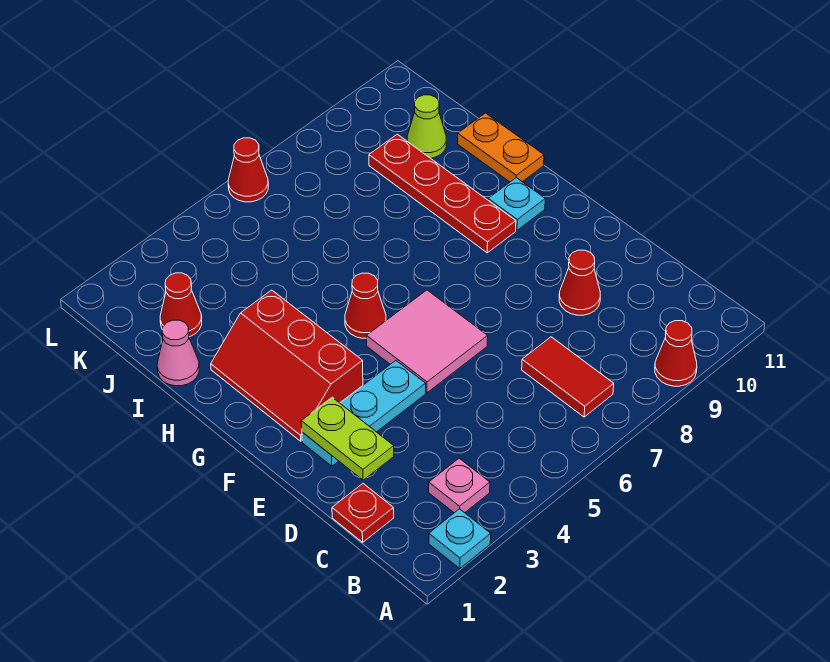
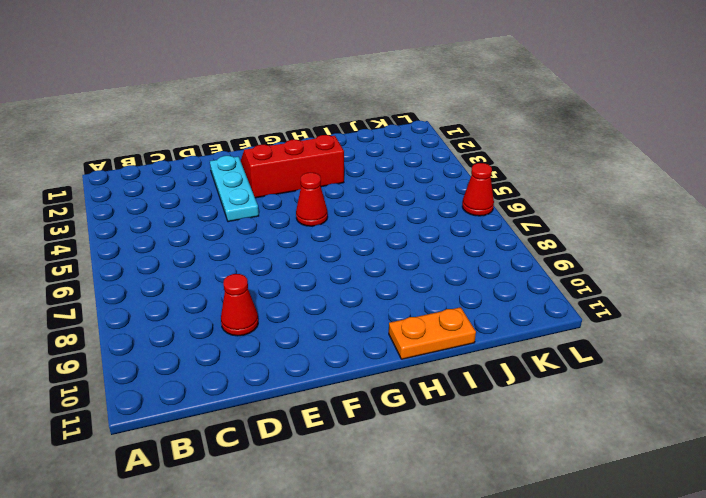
none -> cyan 1x1 plate [429,509,491,568]
none -> red 1x1 cone [655,321,697,386]
none -> pink 1x1 plate [429,458,490,513]

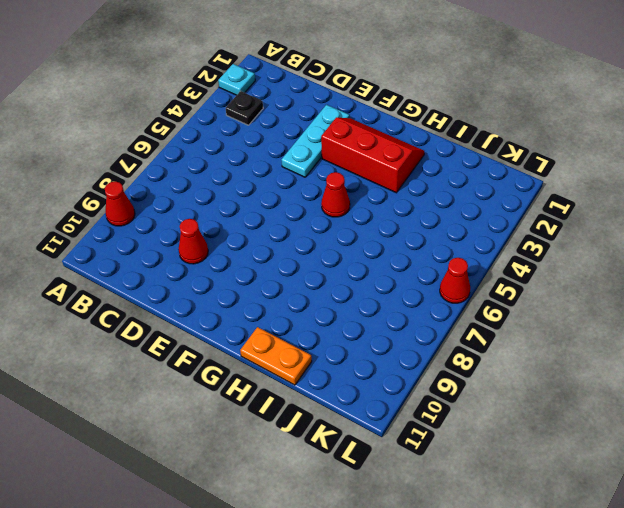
black 1x1 plate [226,91,263,125] -> pink 1x1 plate [429,458,490,513]
none -> red 1x2 tile [522,337,614,417]
none -> red 1x1 plate [332,484,394,542]
none -> pink 2x2 tile [367,290,488,393]

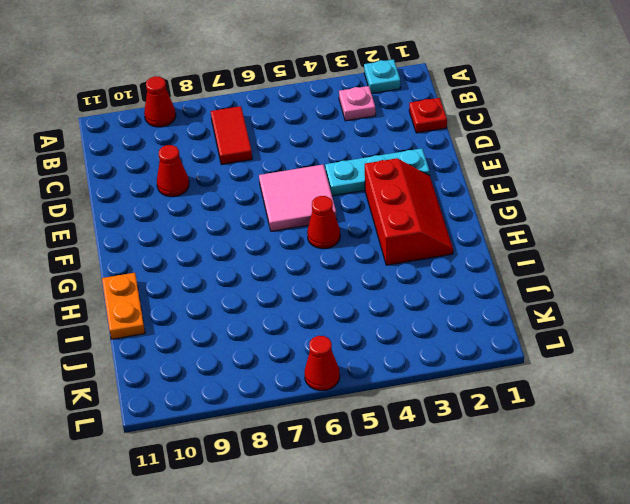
none -> red 1x4 plate [369,134,516,253]
none -> cyan 1x1 plate [488,178,545,230]
none -> pink 1x1 cone [157,320,199,386]

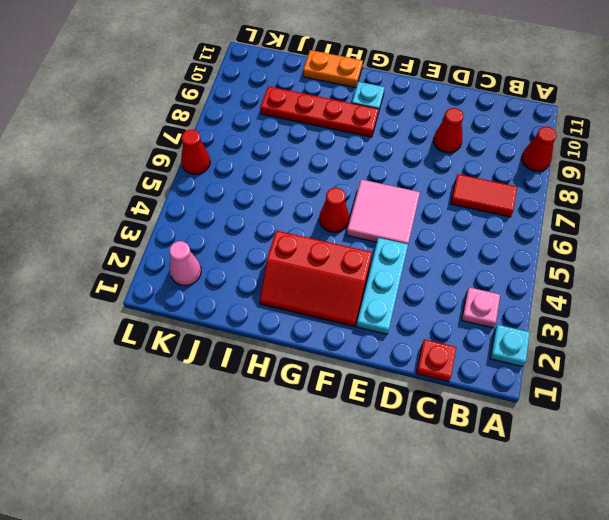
pink 1x1 cone [169,241,201,286] -> pink 1x1 cone moved to [157,320,199,386]
none -> red 1x1 cone [160,273,202,337]
none -> lime 1x1 cone [407,95,446,158]
none -> lime 1x2 plate [301,397,394,480]

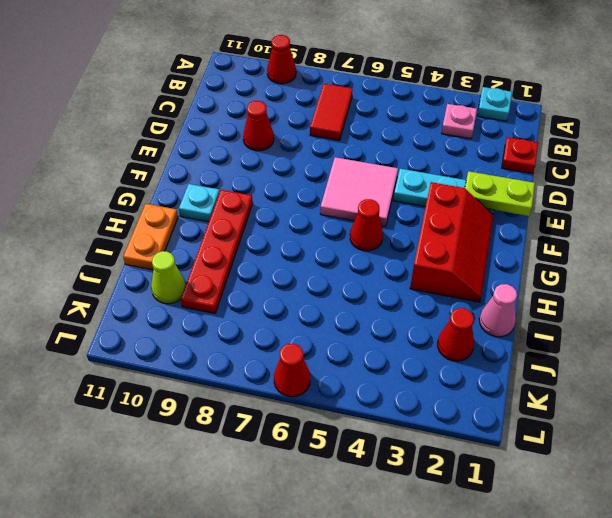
lime 1x2 plate [465,171,535,216] -> lime 1x2 plate turned to [301,397,394,480]

